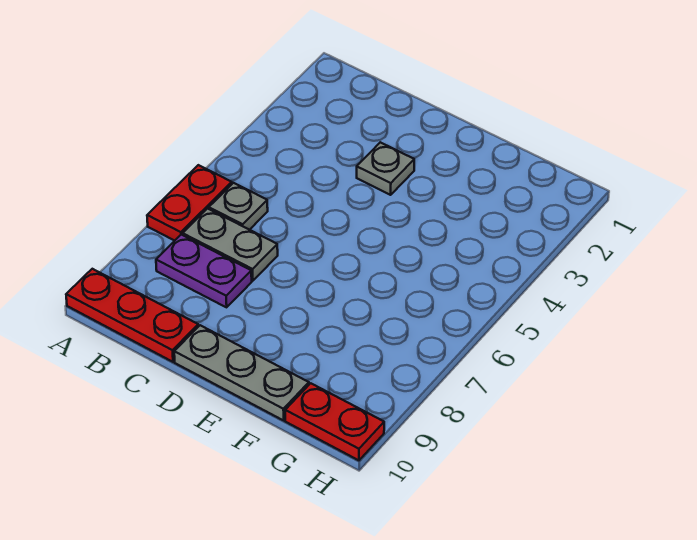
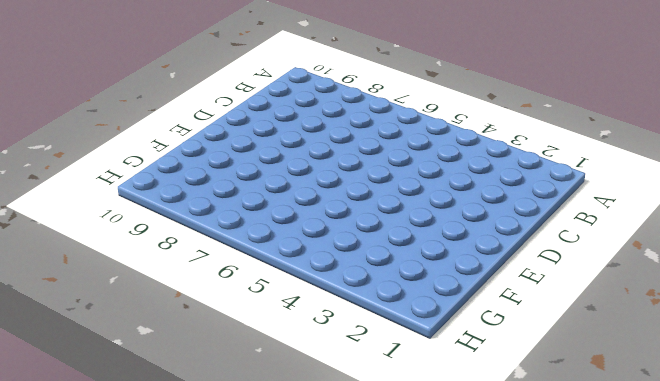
none -> red 1x2 plate [147,165,232,241]
none -> red 1x3 plate [66,269,198,362]

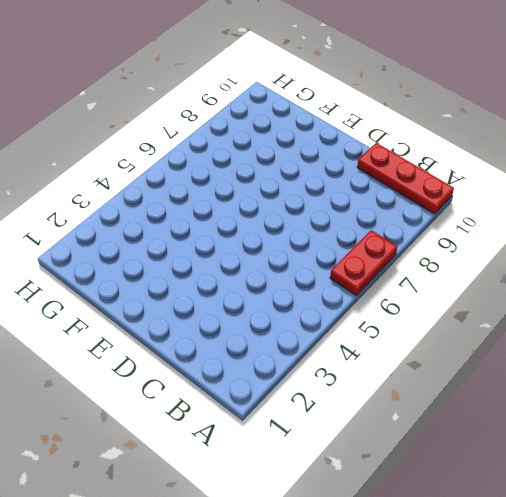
none -> grey 1x1 plate [209,183,268,230]
none -> grey 1x2 plate [183,209,278,281]

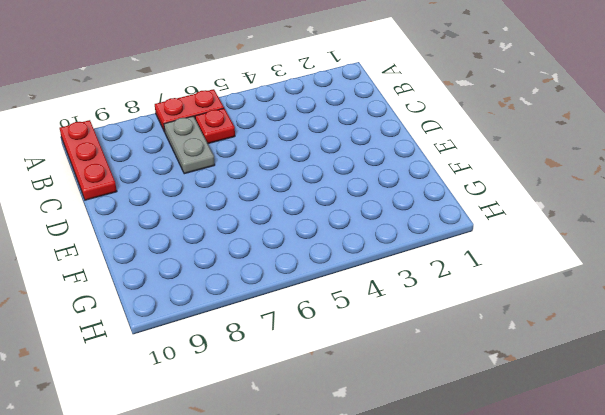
red 1x1 plate [195,108,235,144] -> grey 1x1 plate [209,183,268,230]
none -> purple 1x2 plate [156,234,252,307]
none -> grey 1x1 plate [357,142,414,195]

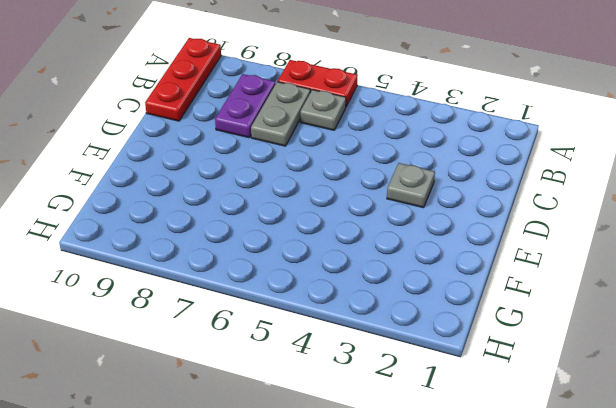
none -> grey 1x3 plate [174,325,309,420]
none -> red 1x2 plate [285,383,384,460]

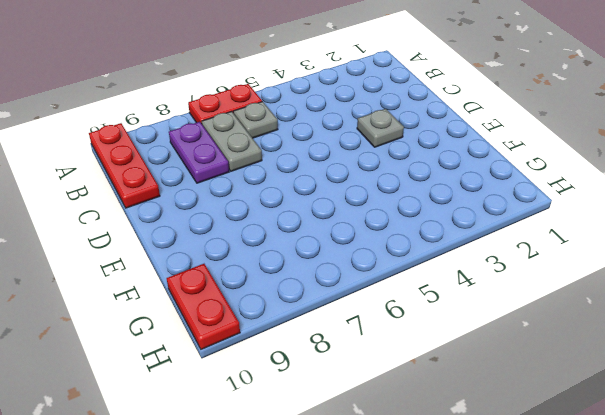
none -> grey 1x3 plate [174,325,309,420]

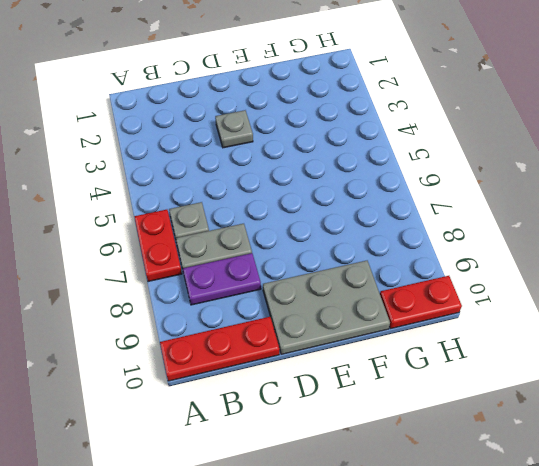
grey 2x3 plate [263,261,390,354] -> grey 1x3 plate [174,325,309,420]

